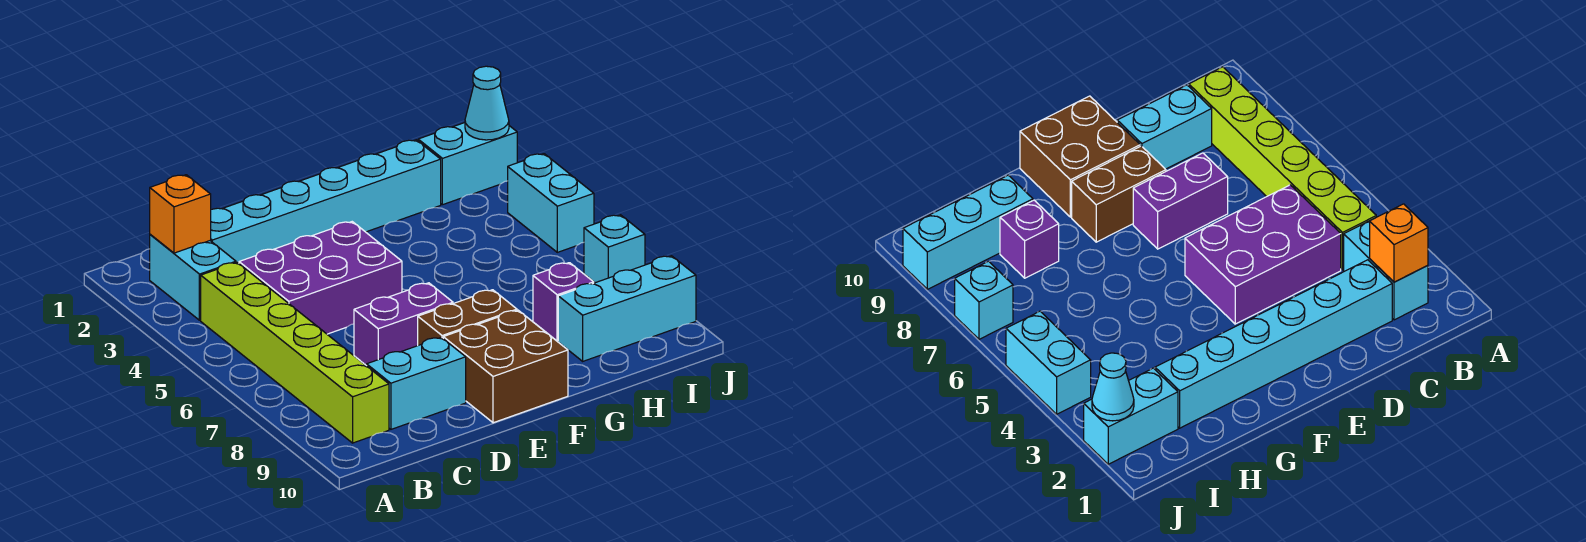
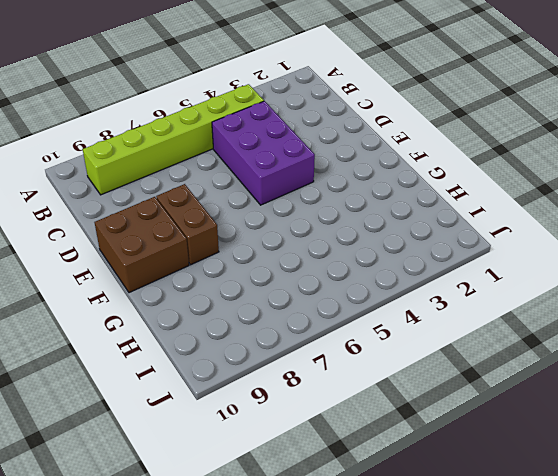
none -> cyan 1x2 brick [150,234,236,320]
none -> cyan 1x6 brick [210,140,441,263]
none -> cyan 1x2 brick [367,337,466,429]

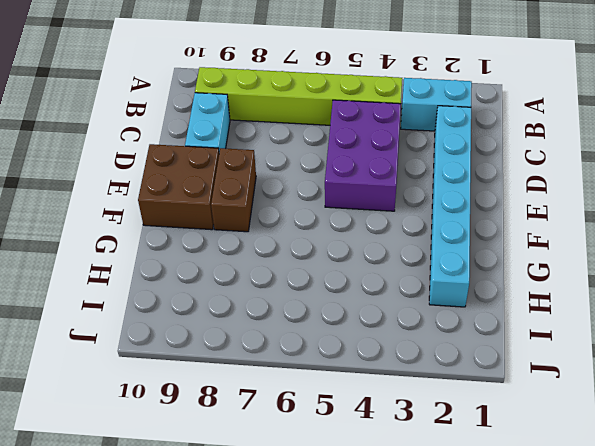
none -> purple 1x2 brick [354,283,453,366]
none -> purple 1x1 brick [533,263,594,341]
none -> cyan 1x3 brick [558,256,696,361]

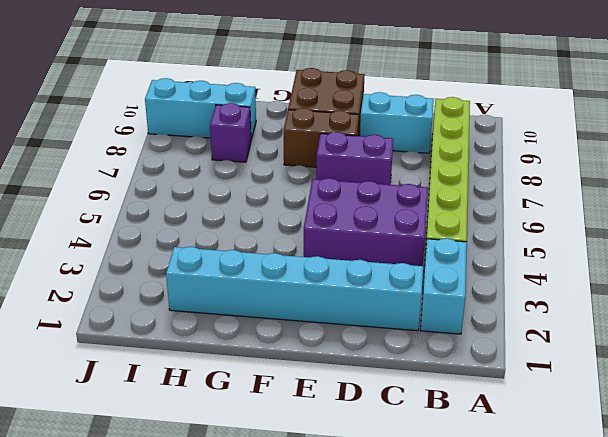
none -> cyan 1x2 brick [418,123,517,205]
none -> cyan 1x2 brick [508,154,594,252]
none -> cyan 1x1 brick [584,215,645,283]

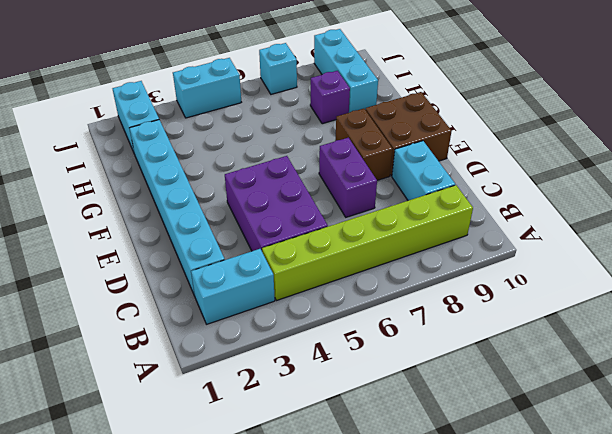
none -> orange 1x1 brick [150,175,211,253]
none -> cyan 1x1 cone [465,66,509,140]

